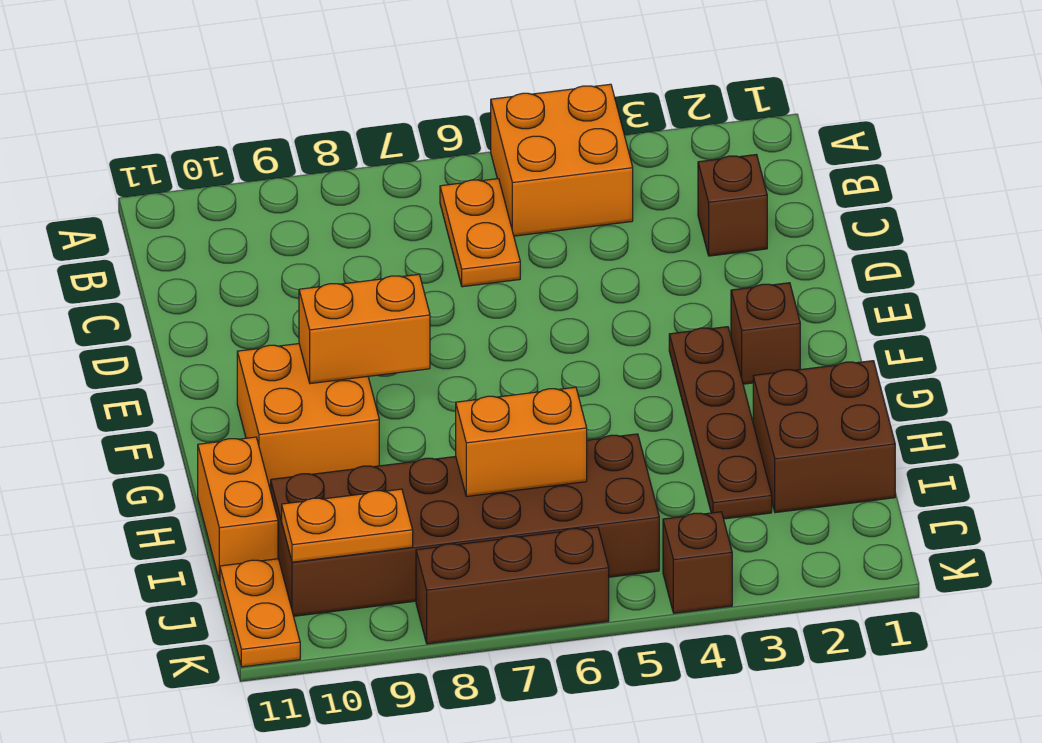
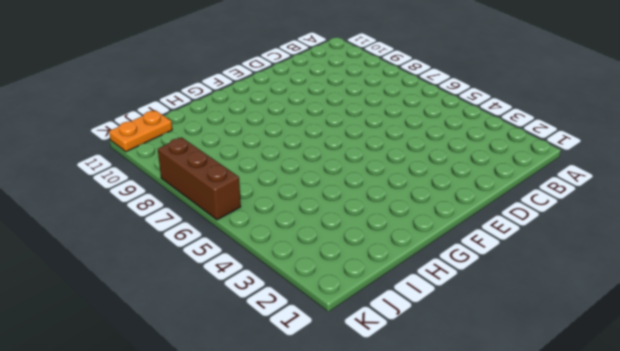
none -> orange 2x2 brick [491,84,633,236]
none -> orange 1x2 plate [440,179,520,287]
none -> brown 1x1 brick [698,155,767,256]

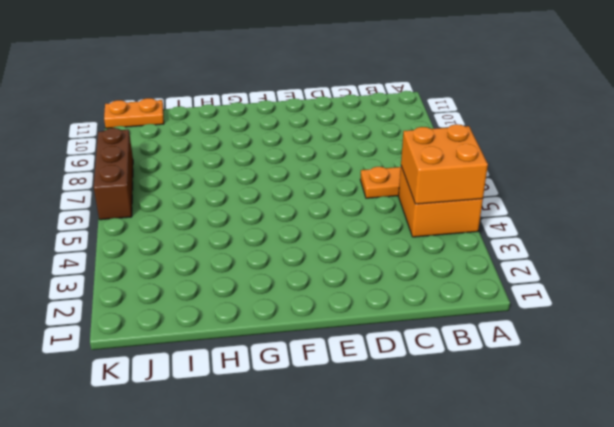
orange 2x2 brick [401,124,488,204] -> orange 2x2 brick moved to [237,344,379,487]
none -> brown 1x1 brick [698,155,767,256]
none -> brown 1x1 brick [731,283,800,384]
none -> brown 1x4 plate [669,327,772,519]

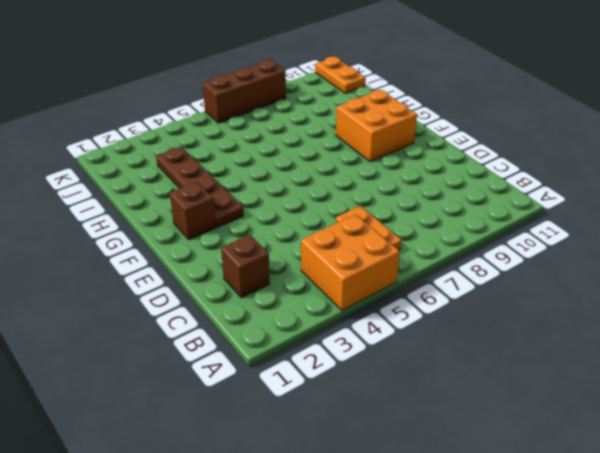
none -> brown 2x2 brick [753,361,895,513]
none -> orange 1x2 brick [198,437,278,581]
none -> brown 2x6 brick [271,434,659,616]

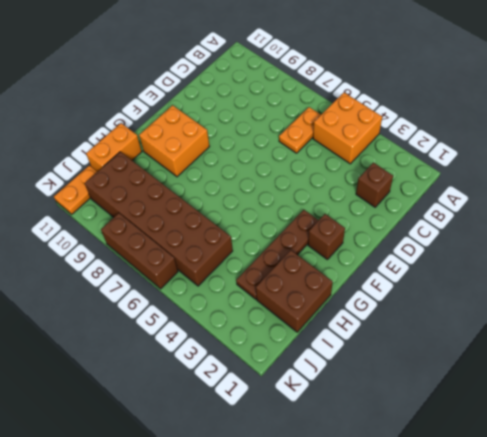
none -> brown 1x1 brick [663,512,732,613]
none -> orange 1x2 brick [299,274,430,384]
none -> orange 1x2 brick [456,387,587,497]

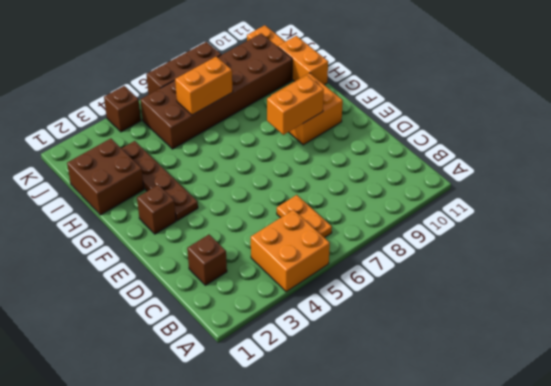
none -> orange 1x2 plate [282,489,413,562]

